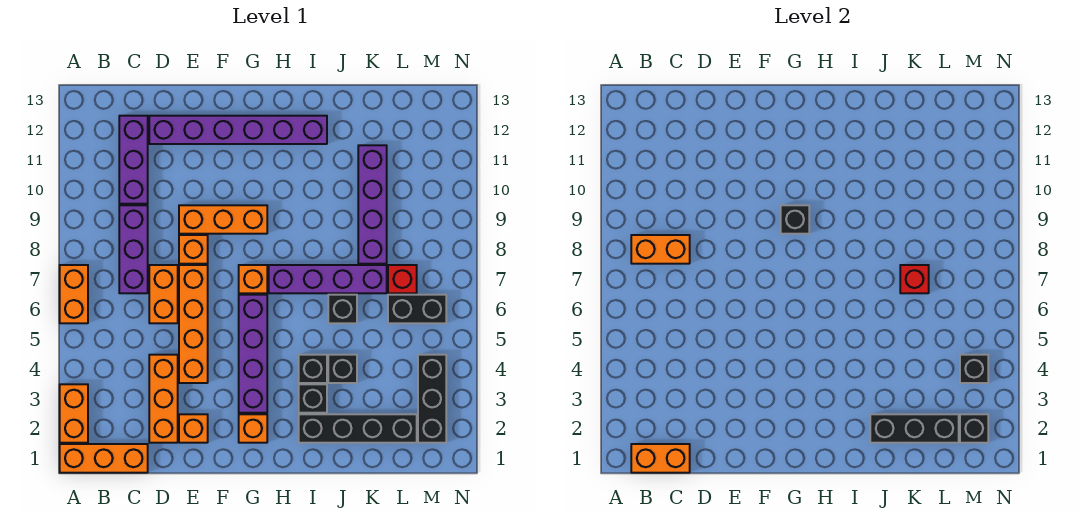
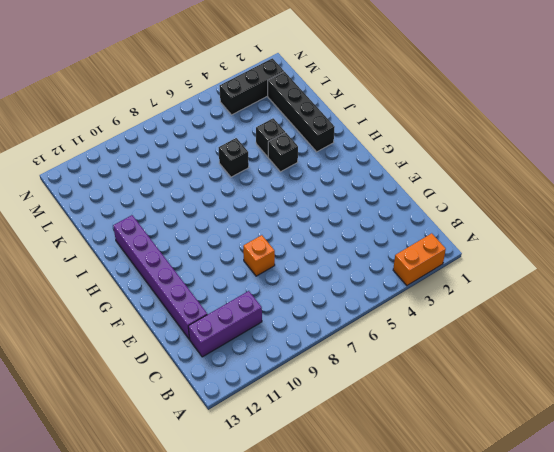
none -> orange 1x3 brick [60,444,148,473]
none -> orange 1x2 brick [60,265,88,323]
none -> purple 1x3 brick [119,205,148,293]
none -> orange 1x3 brick [149,355,178,443]

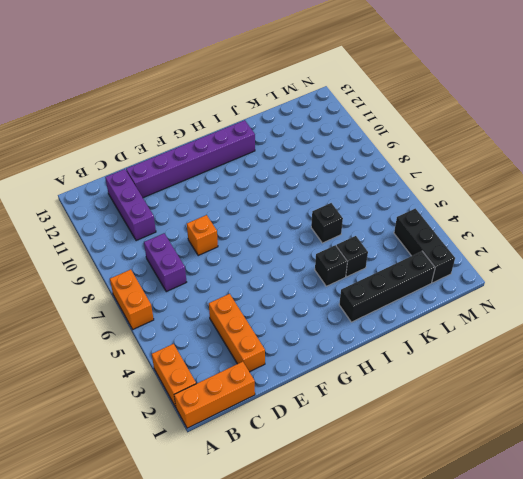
purple 1x2 brick [144,233,186,292] -> purple 1x3 brick [119,205,148,293]
none -> orange 1x2 brick [149,265,178,323]
none -> orange 1x1 brick [179,414,208,443]
none -> orange 1x4 brick [179,265,208,383]
none -> orange 1x3 brick [179,205,267,234]

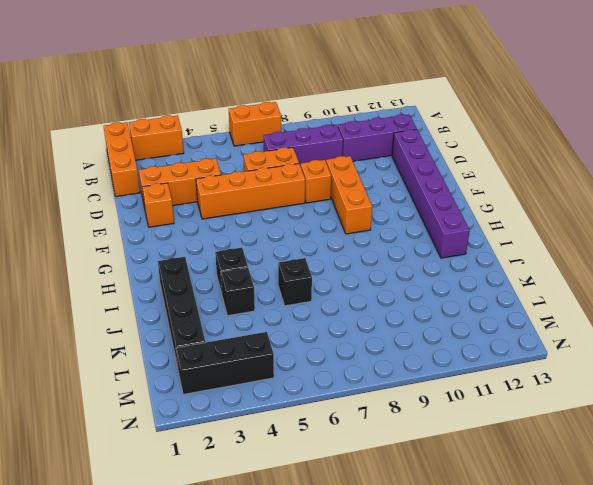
none -> orange 1x1 brick [239,414,267,443]
none -> purple 1x4 brick [239,295,267,413]
none -> orange 1x1 brick [239,265,267,293]
none -> purple 1x4 brick [269,265,387,293]

